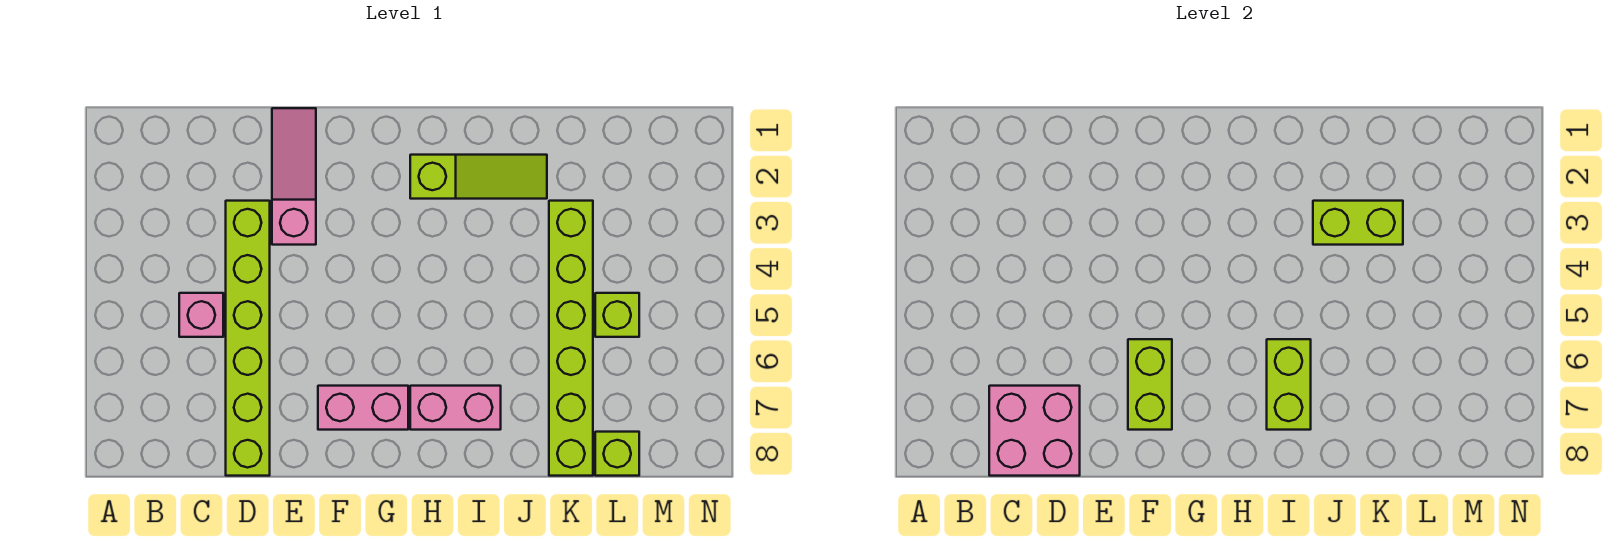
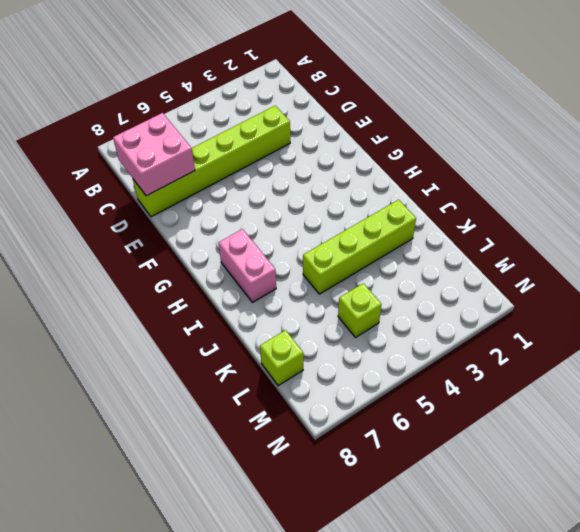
lime 1x4 brick [303,200,416,294] -> lime 1x3 slope [410,155,547,199]
none -> pink 1x1 brick [179,293,223,337]
none -> pink 1x3 slope [272,108,316,245]
none -> pink 1x2 brick [318,386,408,430]

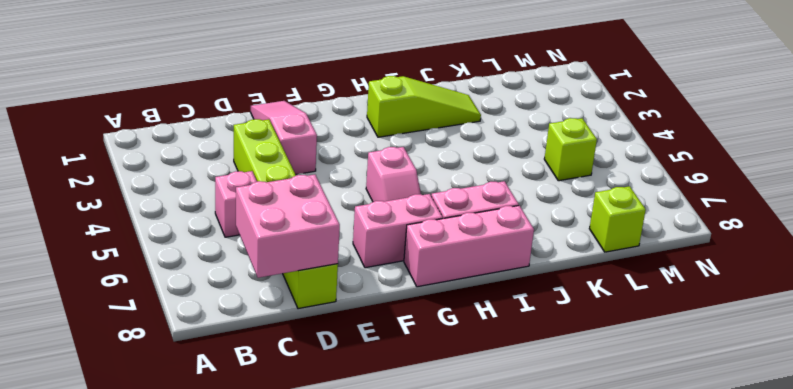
pink 1x2 slope [366,147,421,202] -> none
pink 1x3 brick [404,206,534,287] -> none
none -> lime 1x6 brick [549,201,593,476]
none -> lime 1x2 brick [1128,339,1172,430]
none -> lime 1x2 brick [1267,339,1311,430]

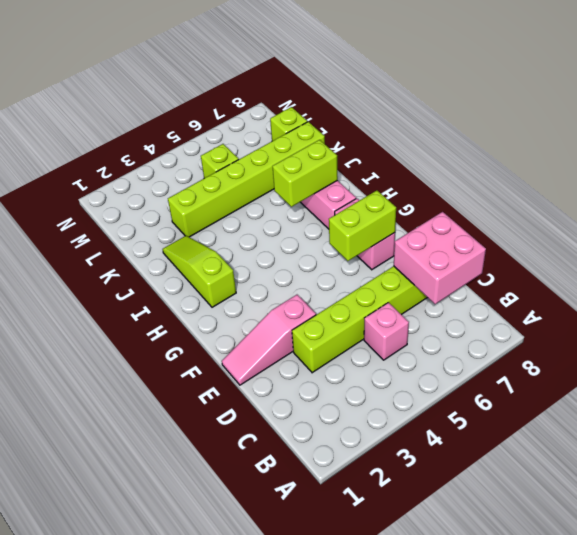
none -> lime 1x2 brick [1313,201,1403,245]

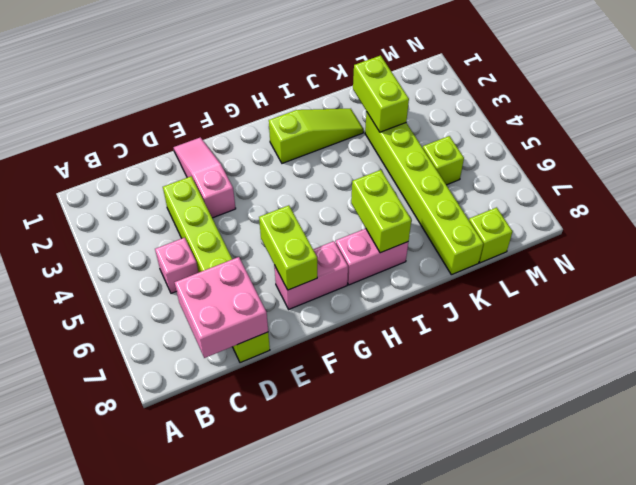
lime 1x2 brick [353,55,409,132] -> lime 1x2 brick turned to [1313,201,1403,245]

